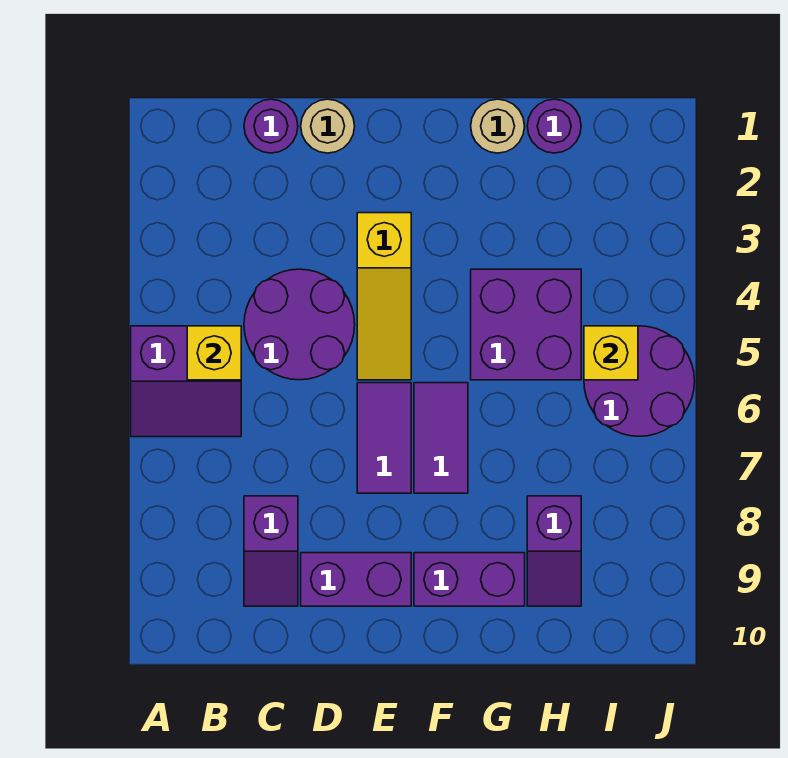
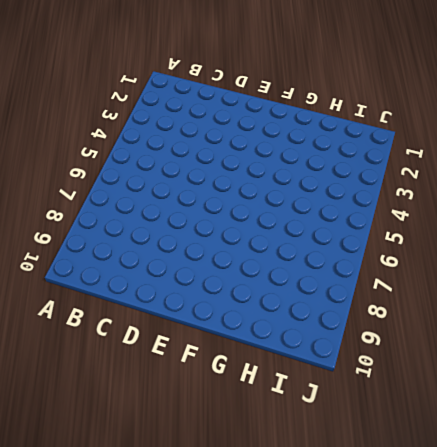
none -> purple 2x2 slope [131,326,241,437]
none -> purple 1x1 round brick [244,99,298,153]
none -> purple 2x2 round brick [244,269,355,380]

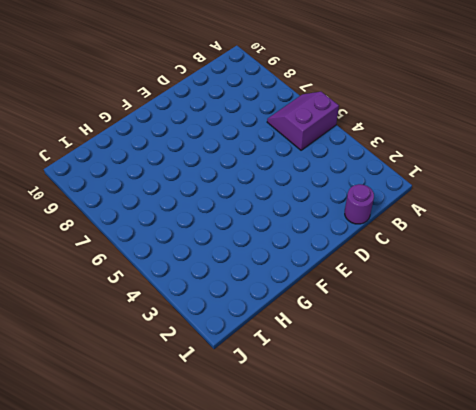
none -> purple 2x2 round brick [244,269,355,380]
none -> purple 1x2 slope [244,496,298,606]
none -> tan 1x1 round brick [301,99,355,153]

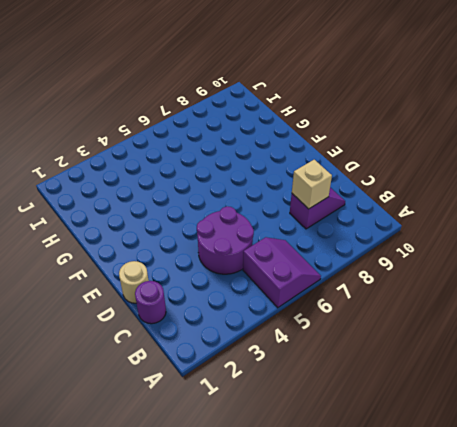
tan 1x1 brick [292,160,332,209] -> none
none -> purple 1x2 brick [301,553,411,606]
none -> yellow 1x3 slope [357,213,411,380]
none -> purple 1x2 tile [357,383,411,493]

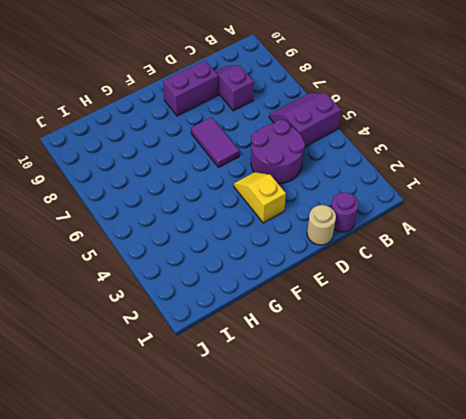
yellow 1x2 slope [234,172,286,223] -> yellow 1x3 slope [357,213,411,380]
none -> purple 1x2 tile [414,383,468,493]
none -> purple 1x2 brick [414,553,525,606]
none -> tan 1x1 round brick [471,99,525,153]

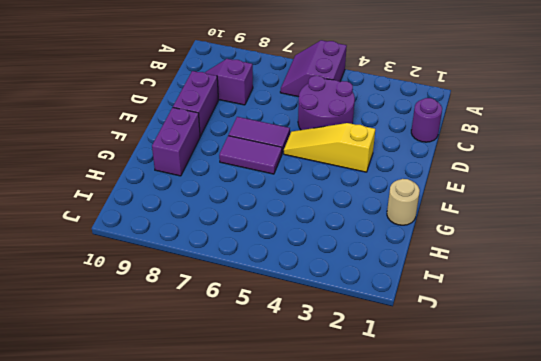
none -> tan 1x1 round brick [301,99,355,153]
none -> purple 2x2 brick [471,269,581,380]
none -> purple 1x1 round brick [527,99,581,153]

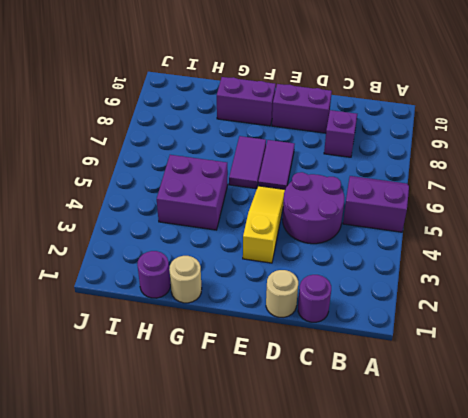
none -> purple 1x2 slope [527,496,581,606]
none -> purple 2x2 round brick [584,326,695,436]
none -> yellow 1x1 brick [187,326,241,380]

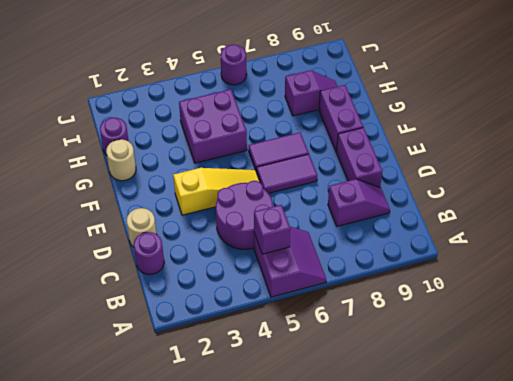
purple 1x1 brick [254,205,290,254] -> yellow 1x1 brick [187,326,241,380]
purple 1x1 round brick [220,45,247,85] -> purple 2x2 round brick [584,326,695,436]
none -> yellow 1x1 brick [584,326,638,380]

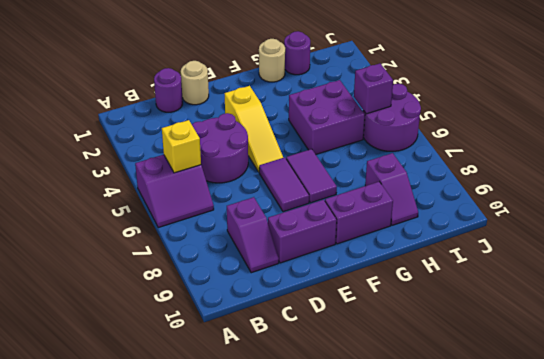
purple 1x1 brick [354,64,393,114] -> yellow 1x1 brick [584,326,638,380]

